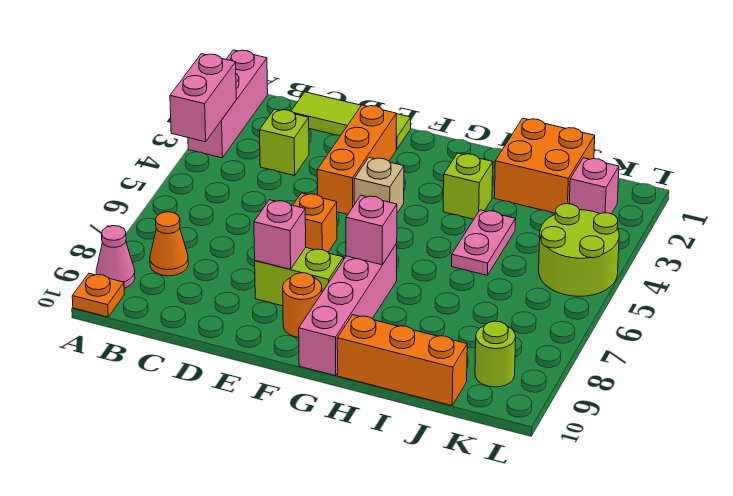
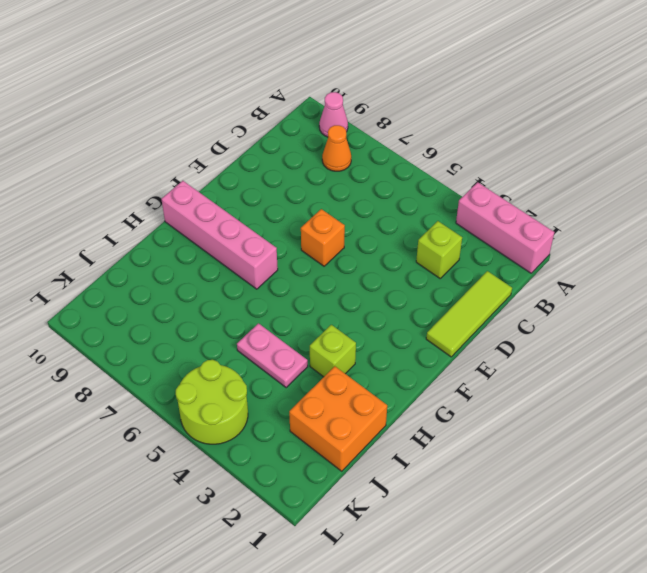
none -> orange 1x1 plate [72,273,124,317]
none -> orange 1x3 brick [317,105,396,214]
none -> lime 1x2 brick [255,248,344,306]

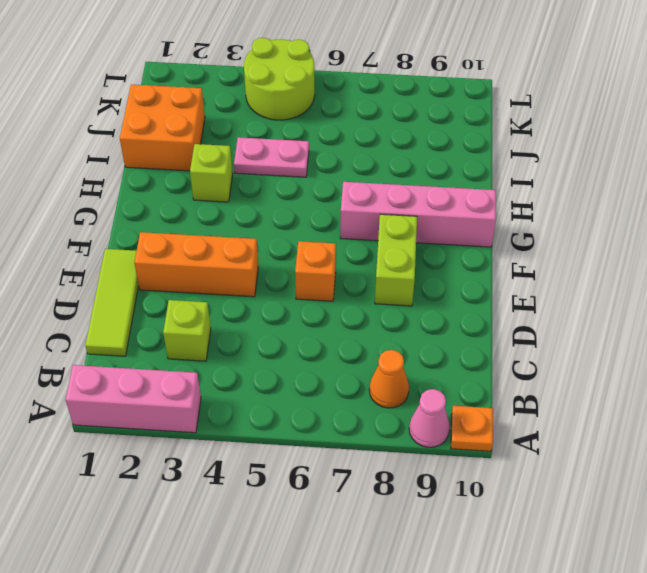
none -> tan 1x1 brick [354,157,404,213]
none -> orange 1x1 round brick [283,273,322,337]
none -> orange 1x3 brick [337,315,467,406]

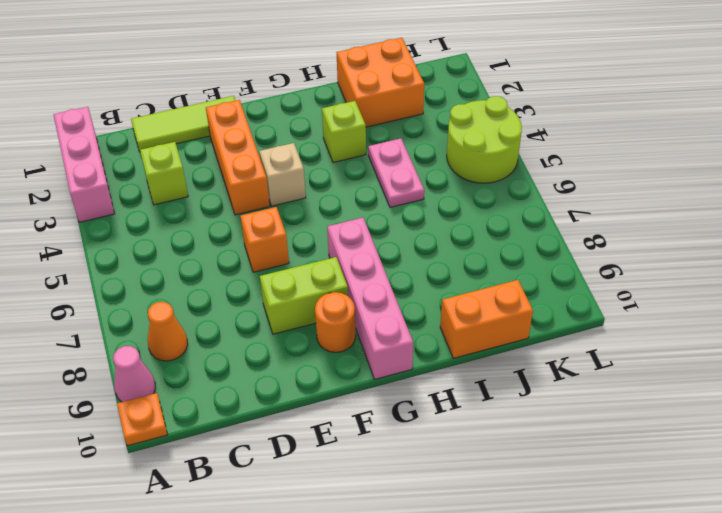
orange 1x2 brick [440,280,533,358] -> orange 1x3 brick [337,315,467,406]
none -> pink 1x1 brick [569,158,619,214]
none -> lime 1x1 round brick [475,321,516,387]
none -> pink 1x2 brick [170,54,236,142]

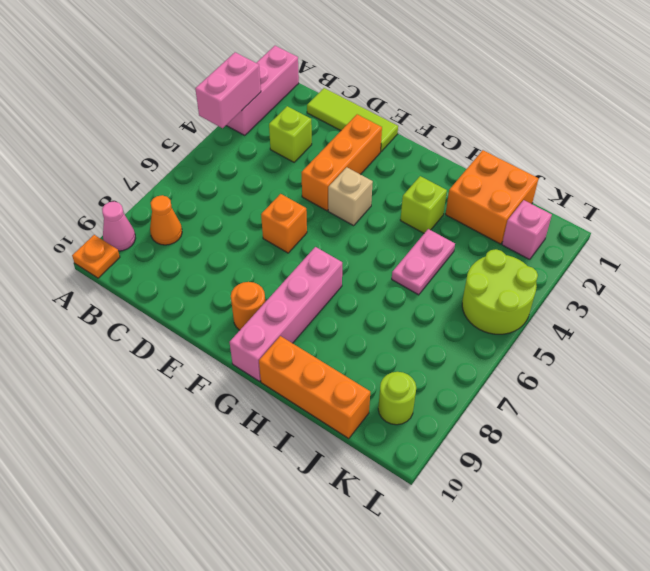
none -> lime 1x2 brick [255,248,344,306]
none -> pink 1x1 brick [254,200,306,269]
none -> pink 1x1 brick [346,195,397,265]

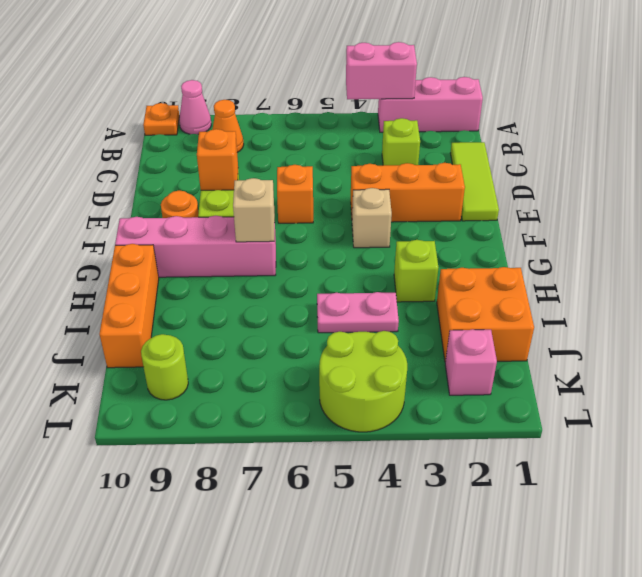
orange 1x1 brick [197,129,238,190] -> pink 1x1 brick [254,200,306,269]
tan 1x1 brick [233,178,275,242] -> pink 1x1 brick [346,195,397,265]

